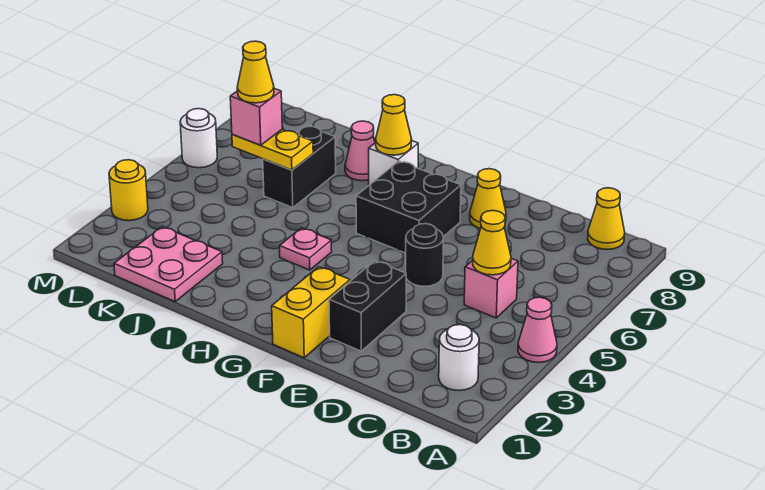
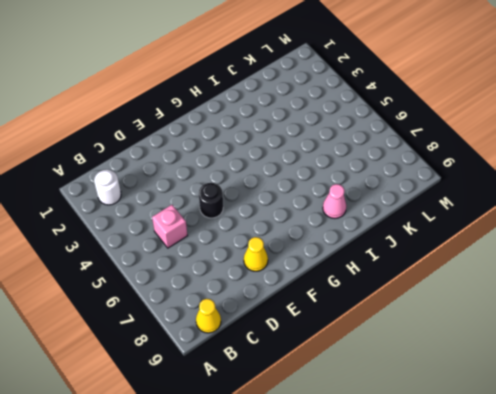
none -> pink 1x1 cone [518,297,557,362]
none -> black 1x2 brick [329,261,406,351]
none -> yellow 1x2 brick [272,267,350,358]

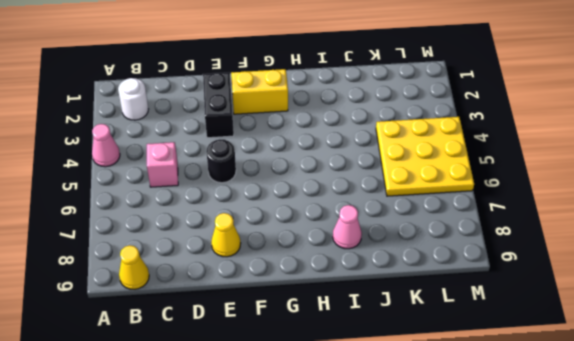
yellow 1x2 brick [231,69,288,114] -> yellow 1x2 brick turned to [272,267,350,358]
yellow 3x3 plate [376,117,474,196] -> white 1x1 round brick [180,109,217,168]
none -> black 2x2 brick [356,161,461,253]
none -> pink 1x1 plate [280,228,332,270]
none -> white 1x1 brick [369,141,418,185]

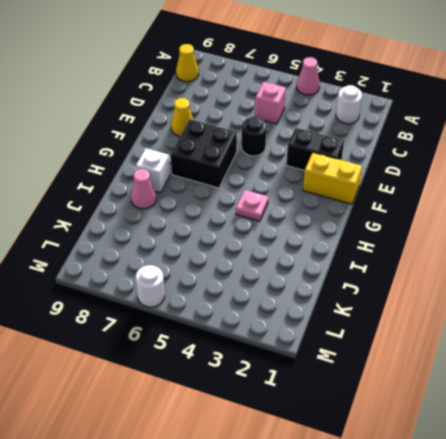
none -> pink 2x2 plate [114,227,223,302]
none -> black 1x2 brick [263,126,336,208]
none -> yellow 1x1 round brick [109,160,148,221]

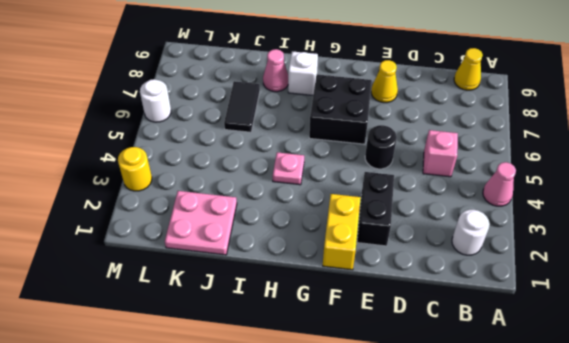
black 1x2 tile [224,81,260,132] -> black 1x2 brick [263,126,336,208]
none -> yellow 1x1 cone [473,211,511,275]
none -> yellow 1x1 cone [376,95,412,155]
none -> yellow 1x2 plate [232,129,313,170]

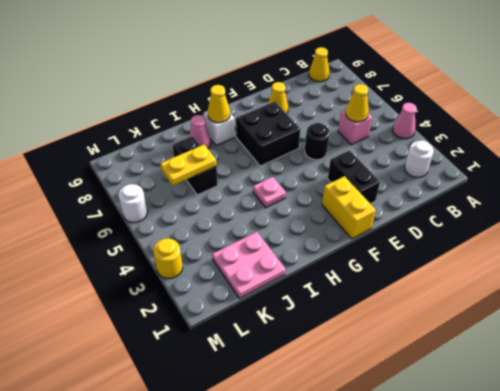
none -> pink 1x1 brick [230,88,282,145]
none -> yellow 1x1 cone [237,41,274,103]

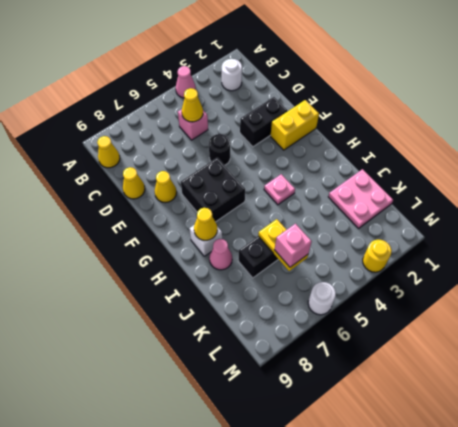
yellow 1x1 cone [123,167,145,199] -> yellow 1x1 cone moved to [237,41,274,103]

